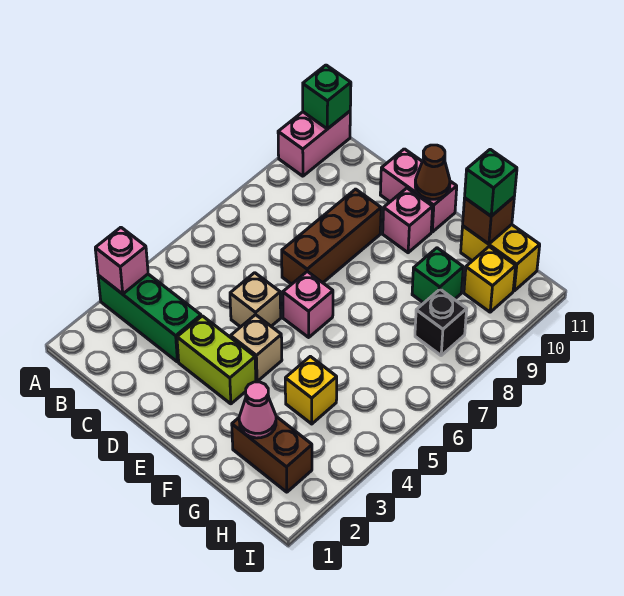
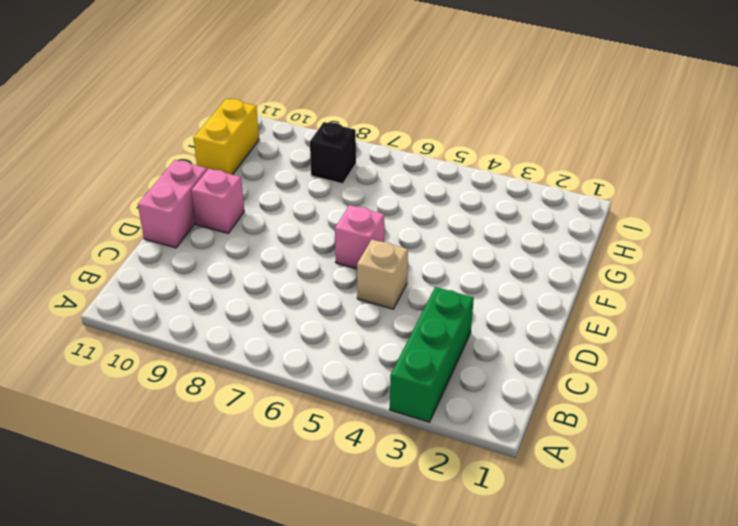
none -> pink 1x2 brick [278,111,350,176]
none -> lime 1x2 brick [177,316,256,404]
none -> brown 1x3 brick [282,189,381,284]

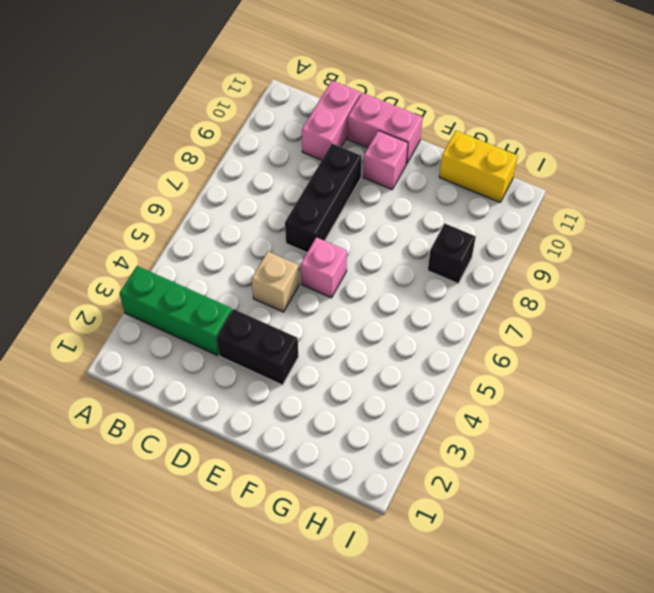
pink 1x2 brick [302,81,361,160] -> pink 1x2 brick moved to [278,111,350,176]
black 1x2 brick [216,309,298,385] -> lime 1x2 brick [177,316,256,404]
black 1x3 brick [285,144,362,252] -> brown 1x3 brick [282,189,381,284]
none -> tan 1x1 brick [231,315,282,381]
none -> brown 1x2 brick [232,417,312,492]
none -> yellow 1x1 brick [285,356,337,424]

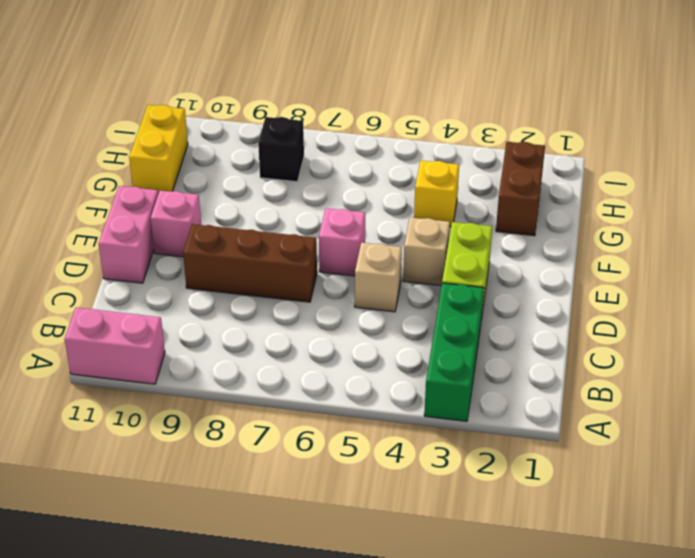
none -> green 1x1 brick [412,248,463,303]
none -> yellow 1x1 brick [464,247,516,312]
none -> pink 1x1 brick [95,227,148,294]

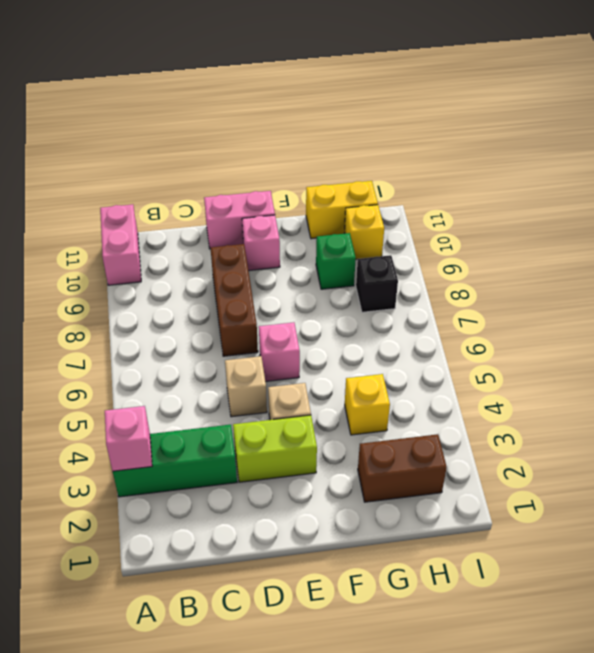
none -> green 1x1 brick [303,65,351,129]
none -> brown 1x1 cone [415,145,450,199]
none -> pink 1x1 cone [239,382,276,438]

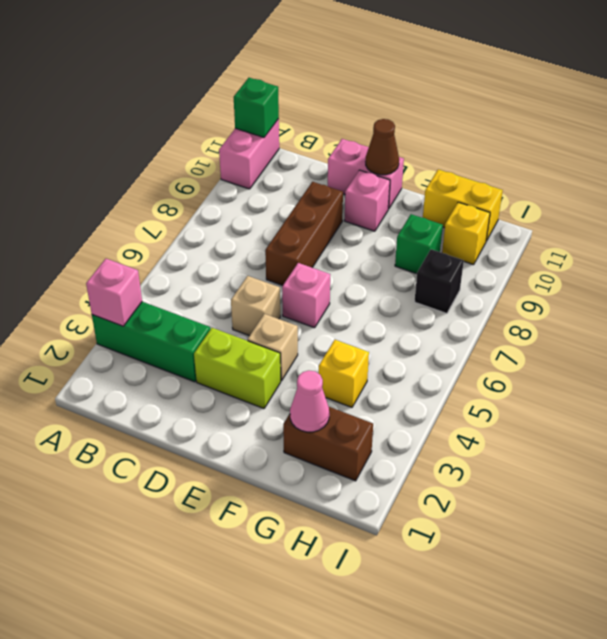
none -> brown 1x1 brick [463,197,514,244]
none -> green 1x1 brick [465,149,517,216]

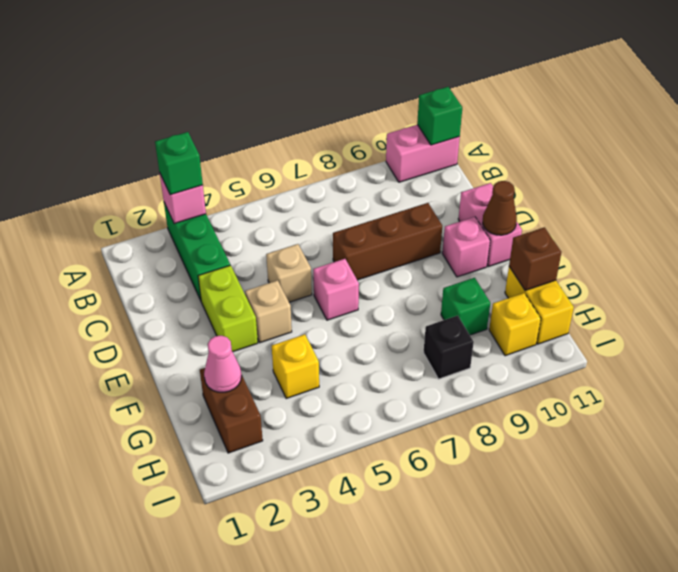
green 1x1 brick [155,132,203,195] -> green 1x1 brick moved to [465,149,517,216]

